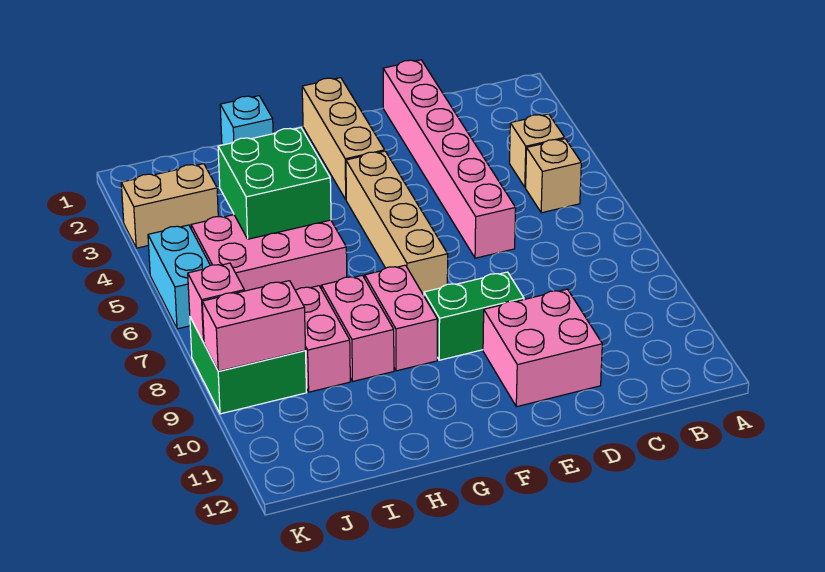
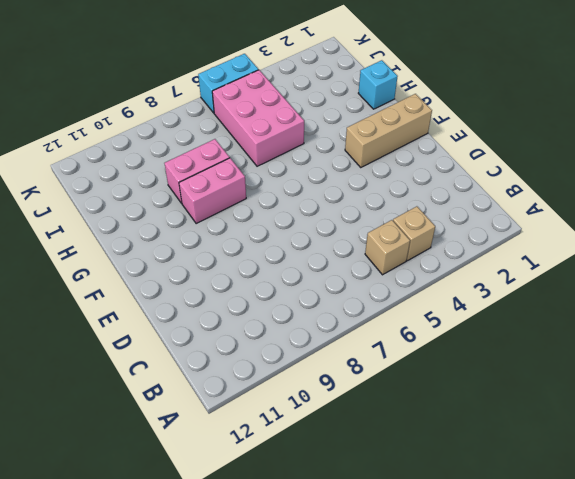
none -> pink 1x6 brick [383,60,515,258]
none -> pink 2x2 brick [483,289,602,407]
none -> green 1x2 brick [424,272,524,360]

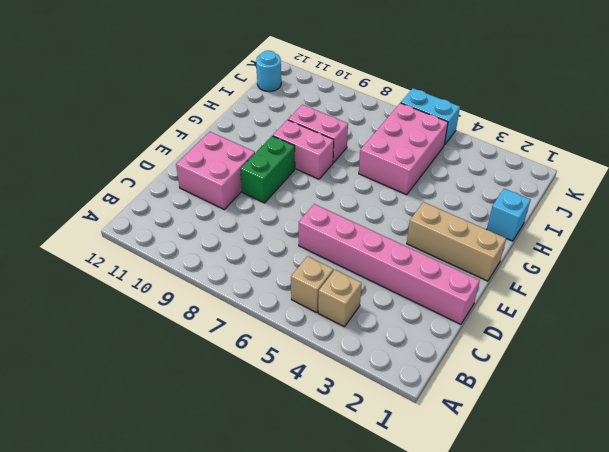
cyan 1x1 round brick [256,51,281,92] -> none
none -> tan 1x4 brick [346,151,448,295]
none -> pink 1x2 brick [295,286,350,392]
none -> tan 1x2 brick [121,164,218,248]

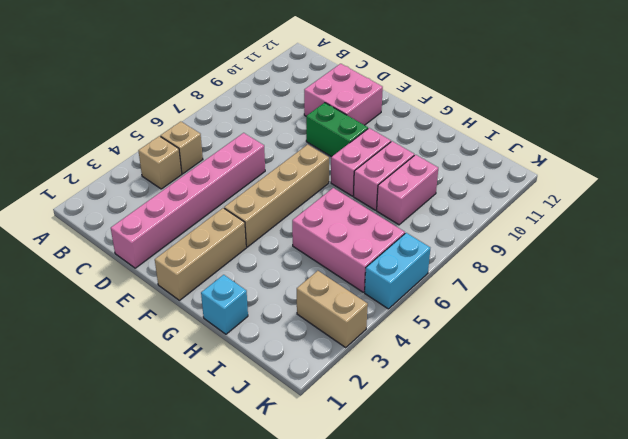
none -> green 2x2 brick [190,317,307,414]
none -> green 2x2 brick [218,128,331,239]
none -> pink 1x2 brick [202,281,306,371]

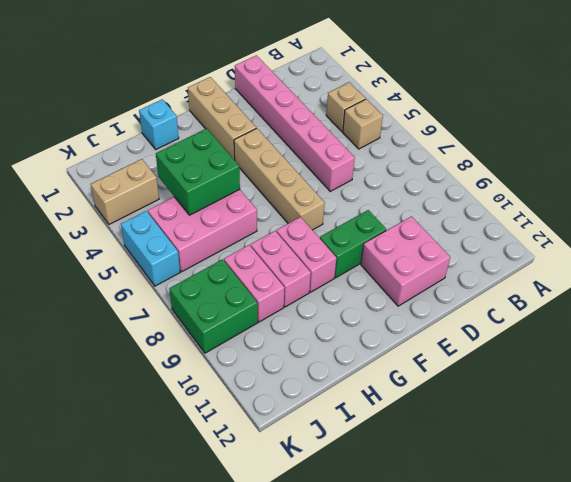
none -> pink 1x2 brick [202,281,306,371]
none -> pink 1x1 brick [188,263,244,342]

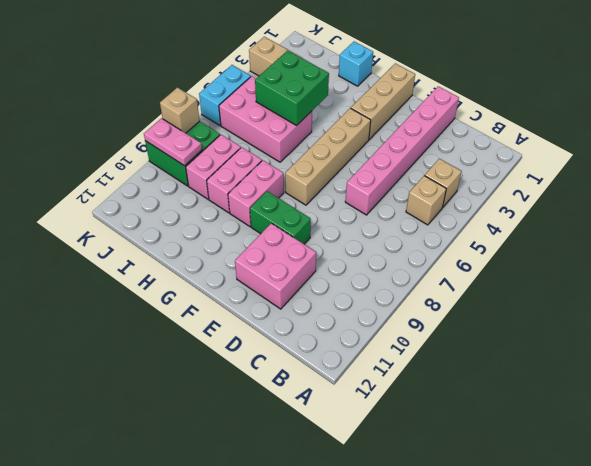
pink 1x2 plate [144,118,202,166] -> pink 1x2 brick [202,281,306,371]
tan 1x1 brick [160,88,200,133] -> pink 1x1 brick [188,263,244,342]

